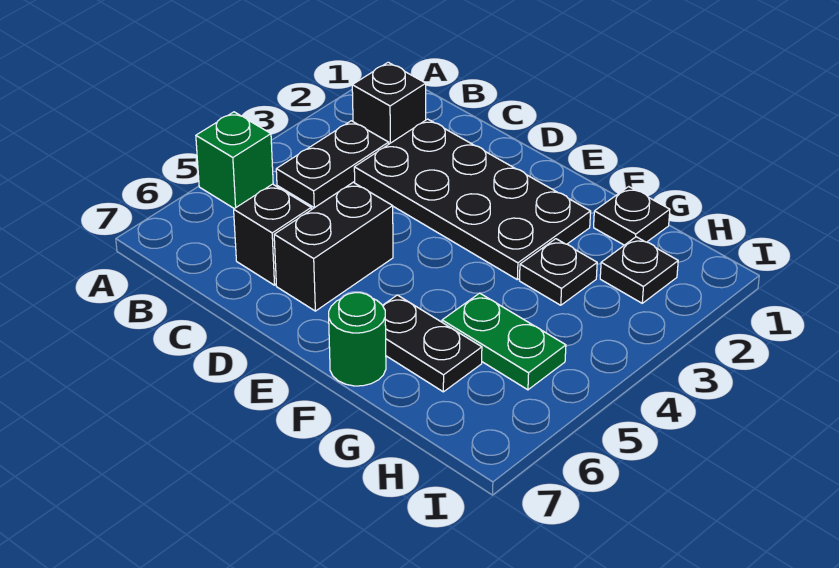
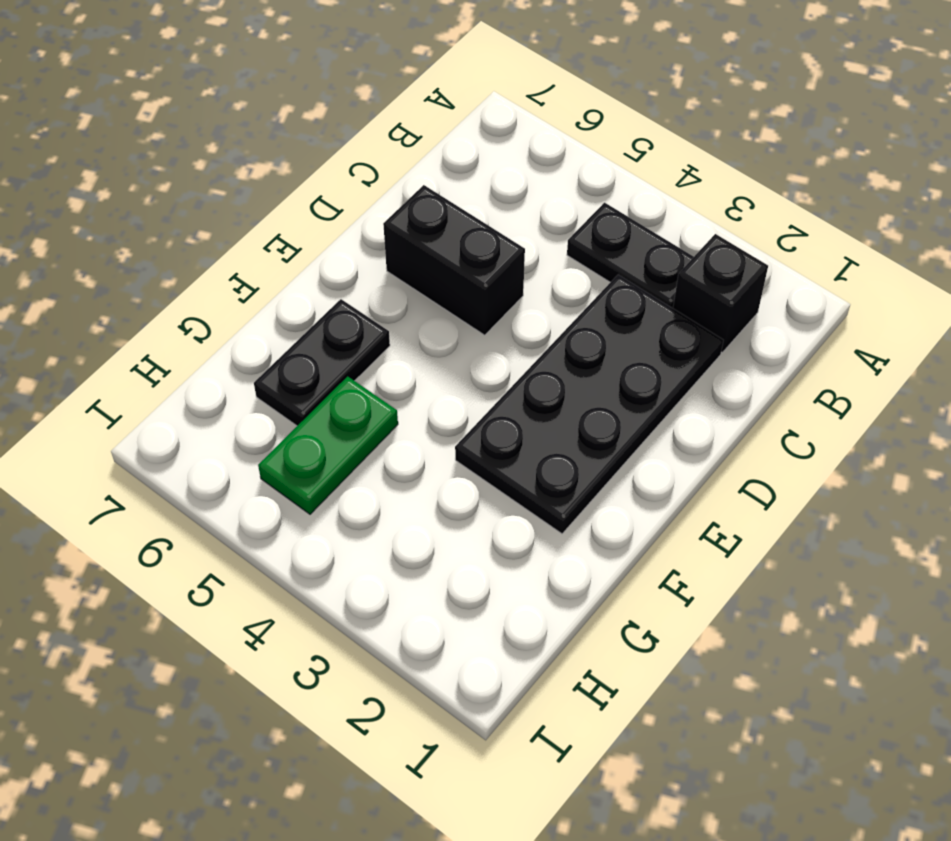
none -> green 1x1 brick [196,112,273,209]
none -> black 1x1 brick [234,184,311,285]
none -> green 1x1 round brick [329,293,386,386]

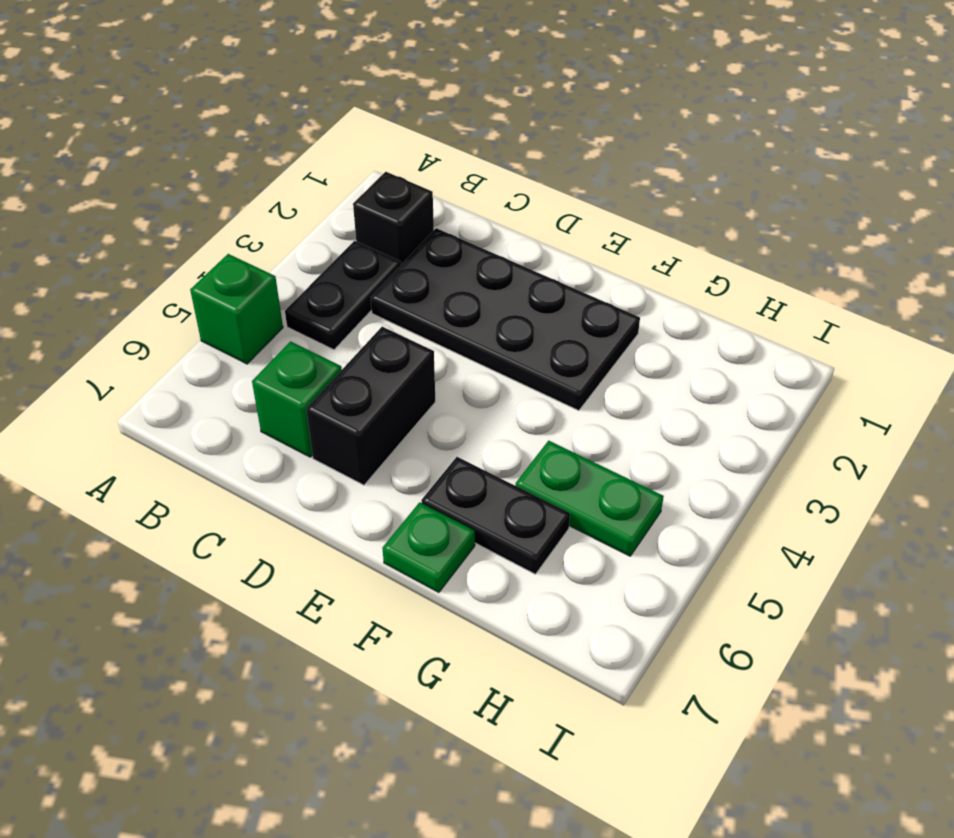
green 1x1 brick [252,341,342,457] -> black 1x1 brick [234,184,311,285]
green 1x1 plate [382,502,475,593] -> green 1x1 round brick [329,293,386,386]
none -> black 1x1 plate [594,187,670,245]
none -> black 1x1 plate [520,239,597,305]
none -> black 1x1 plate [600,237,678,303]

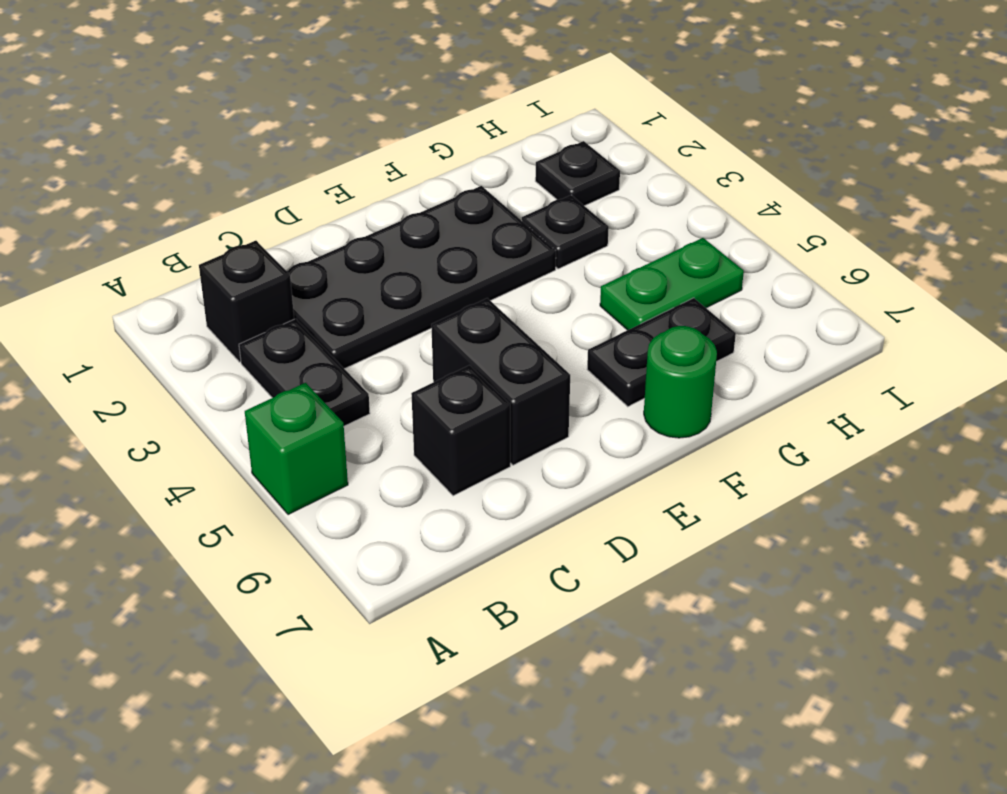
none -> black 1x1 plate [594,187,670,245]

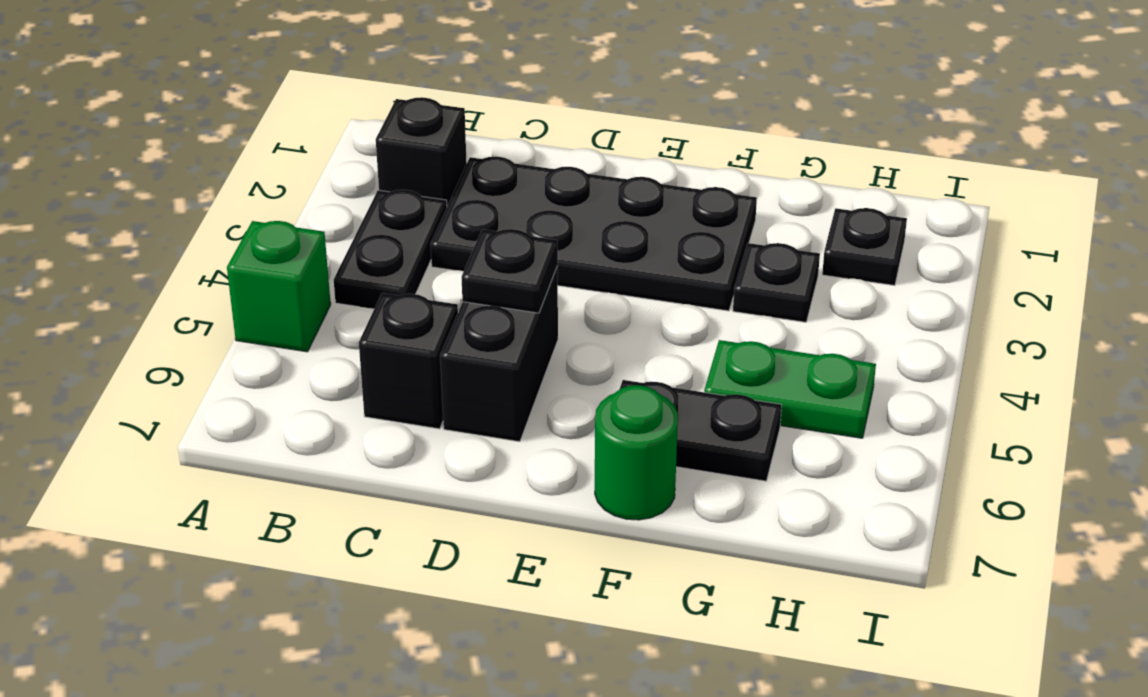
black 1x1 plate [462,229,558,313] -> black 1x1 plate moved to [594,187,670,245]

